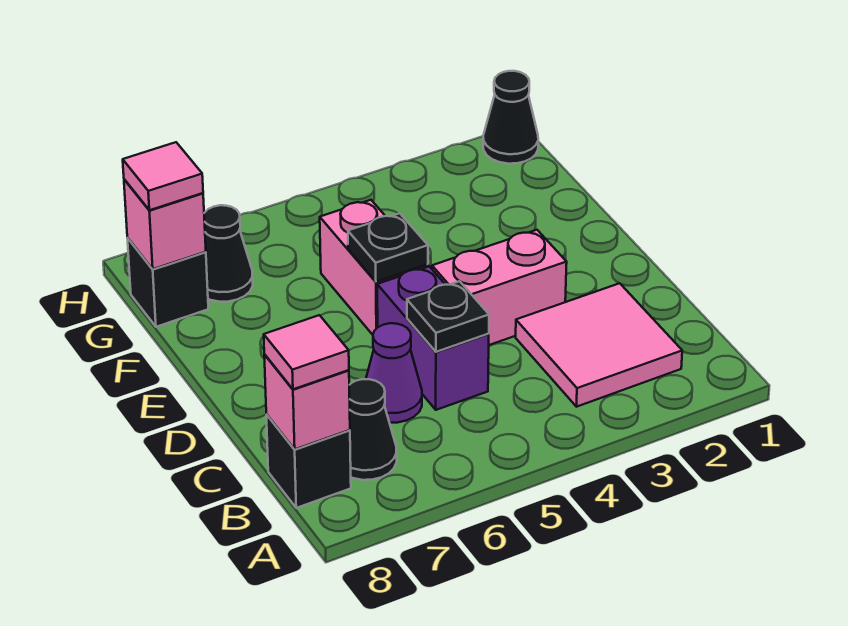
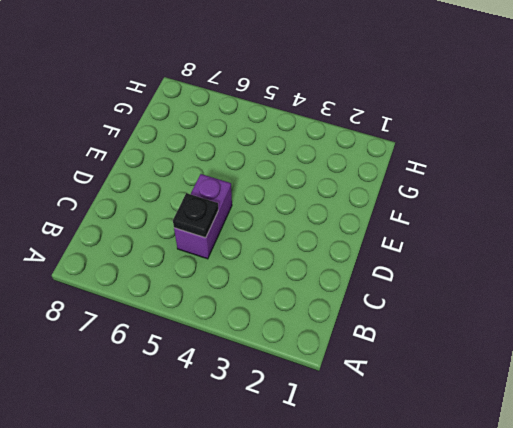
none -> pink 2x2 tile [516,283,682,407]
none -> black 1x1 cone [349,379,397,480]
none -> black 1x1 brick [266,415,351,508]

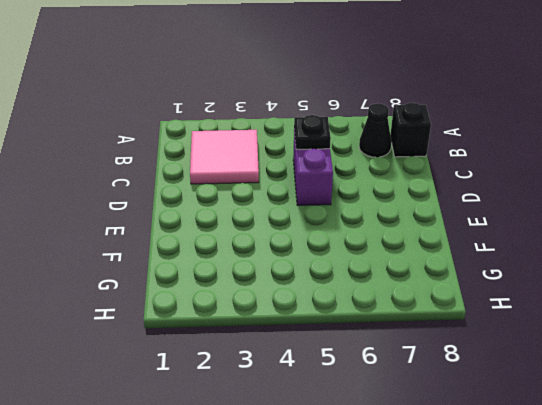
none -> purple 1x1 cone [366,323,422,423]
none -> pink 1x2 brick [432,230,567,345]
none -> pink 1x2 brick [320,200,428,335]

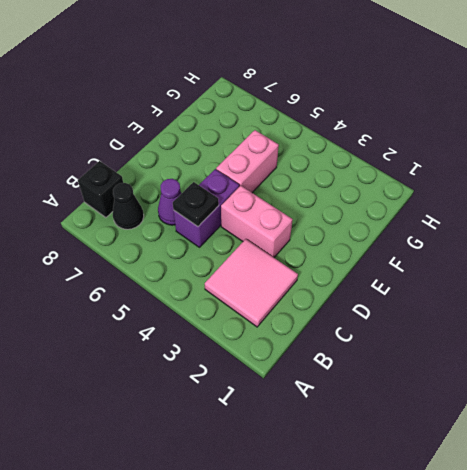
none -> black 1x1 cone [204,205,253,302]
none -> black 1x1 brick [127,238,208,327]
none -> black 1x1 cone [483,71,538,164]

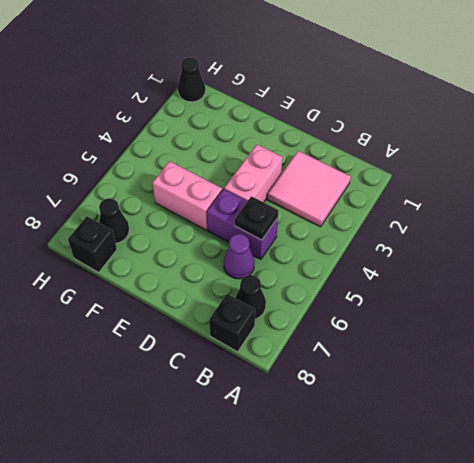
none -> pink 1x1 brick [264,355,350,449]
none -> black 1x1 plate [348,213,428,282]
none -> pink 1x1 brick [124,179,206,269]

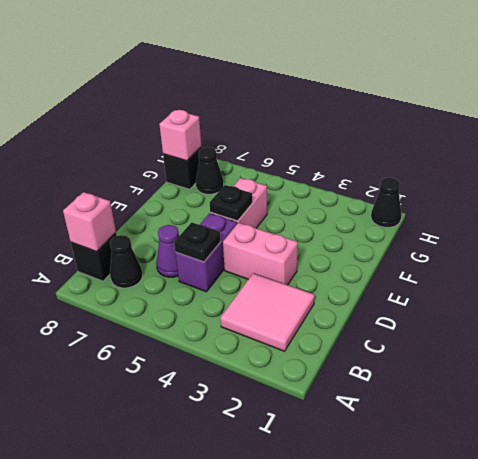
none -> pink 1x1 tile [264,315,349,389]
none -> pink 1x1 tile [123,142,203,210]

